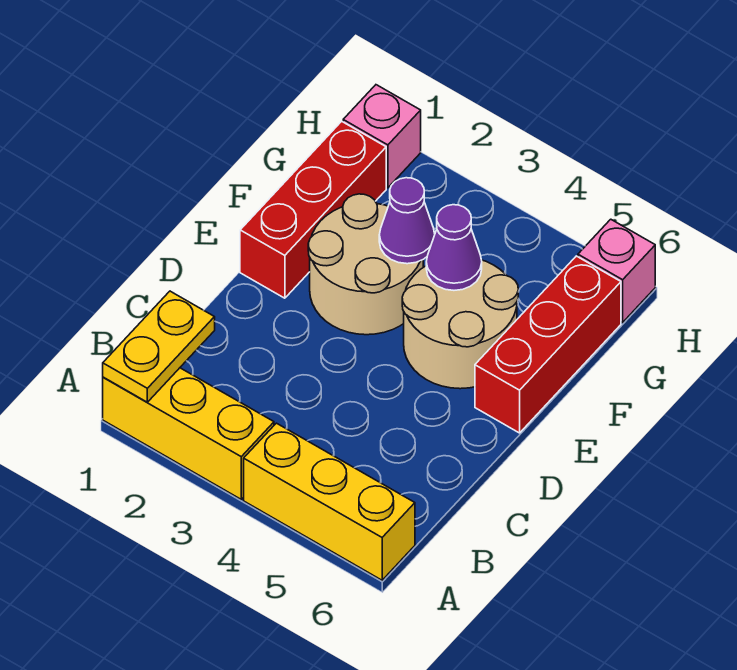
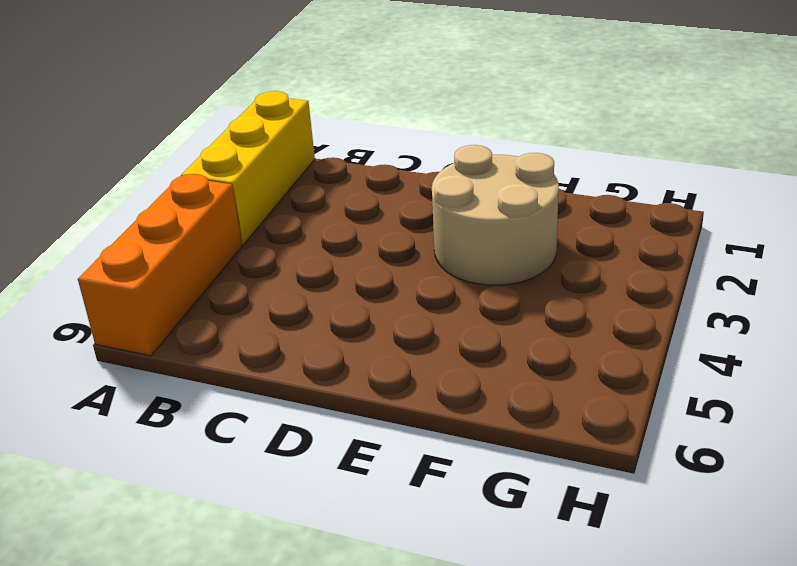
orange 1x3 brick [78,174,242,356] -> yellow 1x3 brick [244,423,415,580]
none -> red 1x3 brick [240,121,386,298]
none -> tan 2x2 round brick [402,260,518,389]

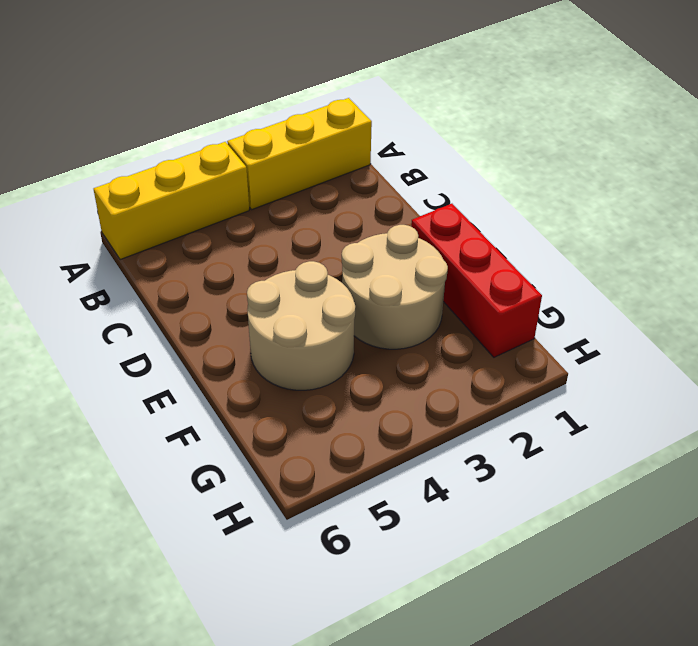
none -> red 1x3 brick [475,256,621,433]
none -> pink 1x1 brick [343,85,421,188]

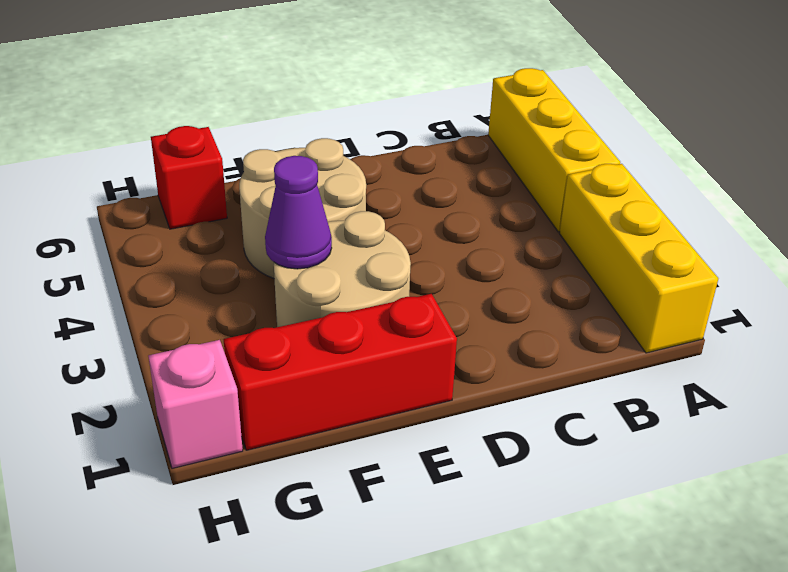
red 1x1 brick [151,126,227,229] -> red 1x3 brick [475,256,621,433]
none -> pink 1x1 brick [578,219,655,322]
none -> yellow 1x2 plate [103,291,215,402]

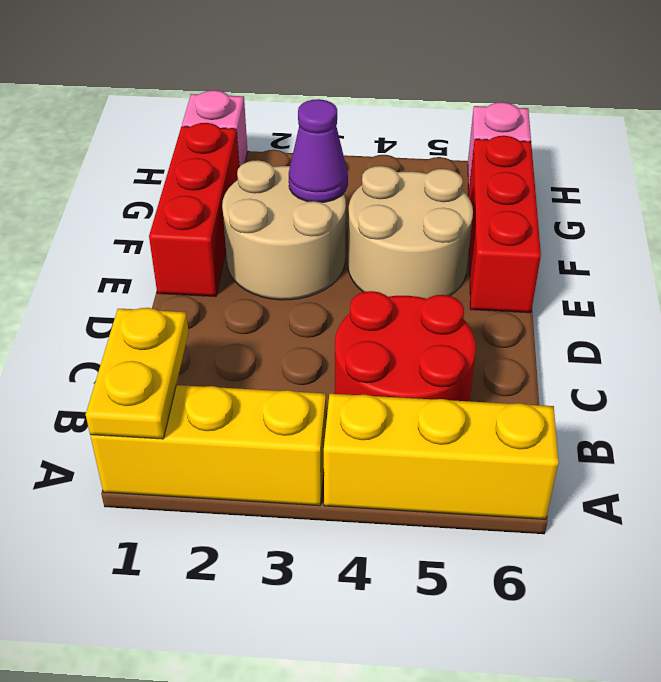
red 2x2 round brick [335,291,476,401] -> none
none -> purple 1x1 cone [426,205,482,290]

